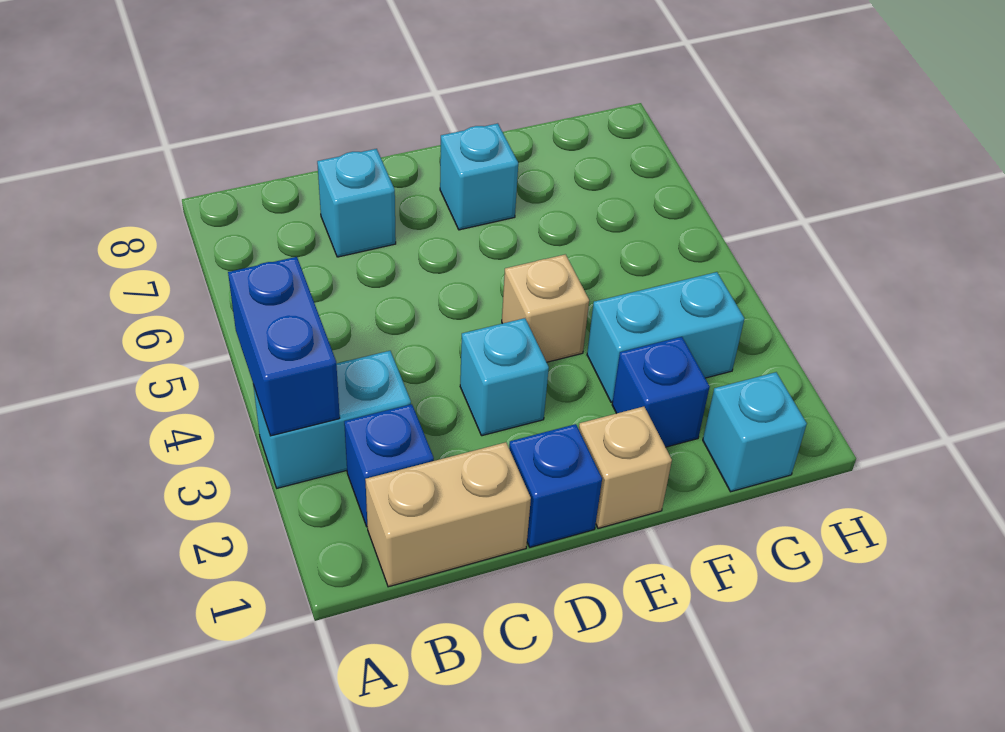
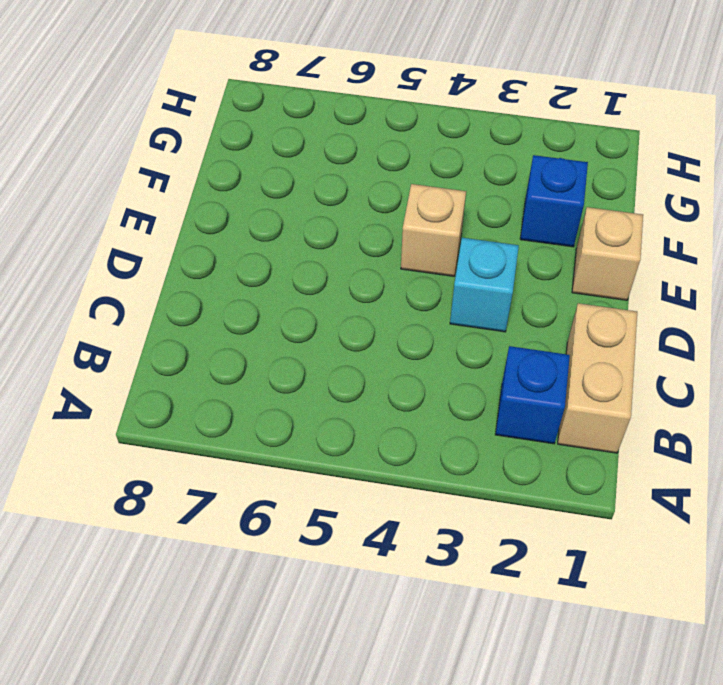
none -> cyan 1x2 brick [253,351,411,488]
none -> cyan 1x1 brick [317,149,396,257]
none -> blue 1x1 brick [509,424,602,547]

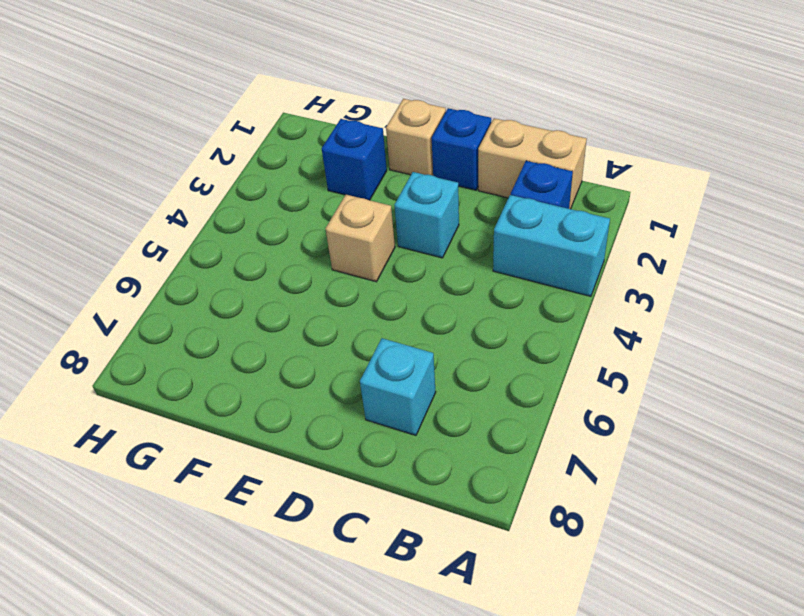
none -> cyan 1x1 brick [440,123,518,230]
none -> cyan 1x2 brick [587,272,744,402]
none -> cyan 1x1 brick [703,372,807,492]

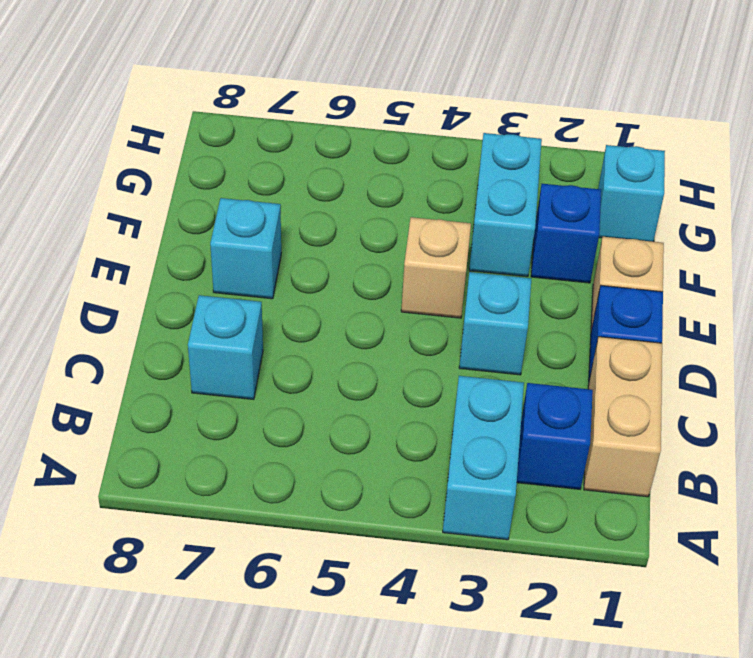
none -> blue 1x2 brick [228,257,340,436]

